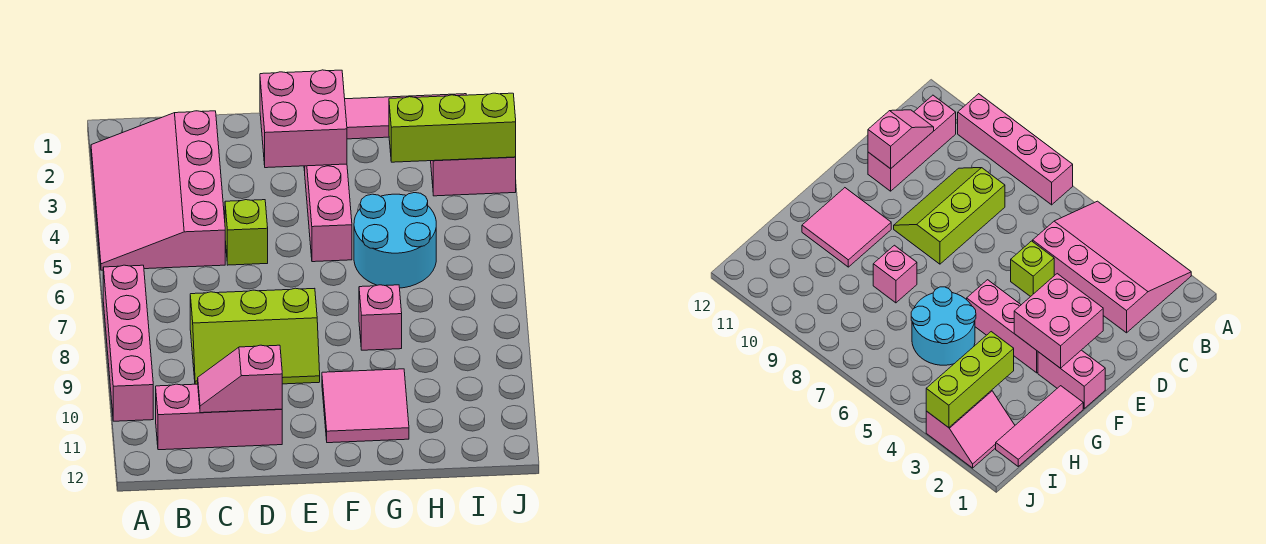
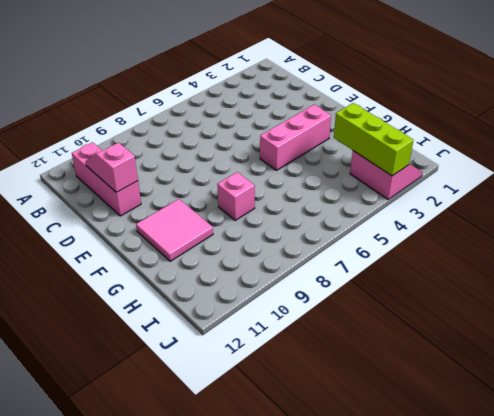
none -> pink 3x4 slope [91,111,225,270]
none -> pink 1x4 brick [103,265,153,421]
none -> lime 2x3 slope [190,288,320,384]

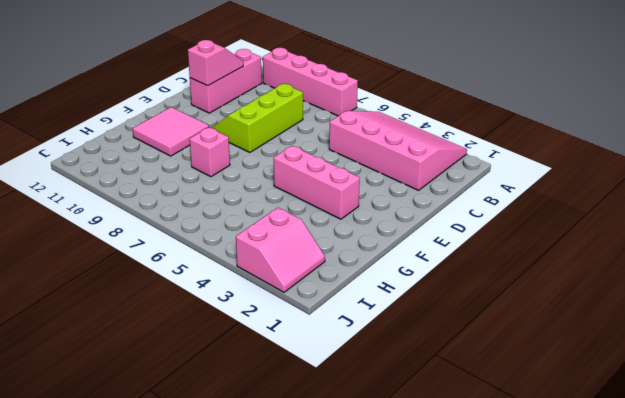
none -> lime 1x1 brick [225,200,268,265]
none -> pink 1x2 brick [1038,350,1105,408]
none -> pink 1x3 tile [345,94,466,139]

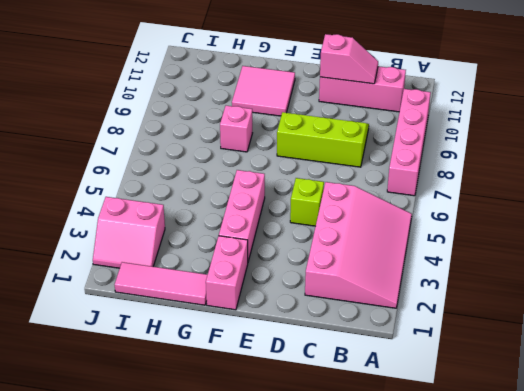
none -> cyan 2x2 round brick [354,193,436,288]
none -> pink 2x2 brick [260,70,347,168]
none -> lime 1x3 brick [389,93,516,162]

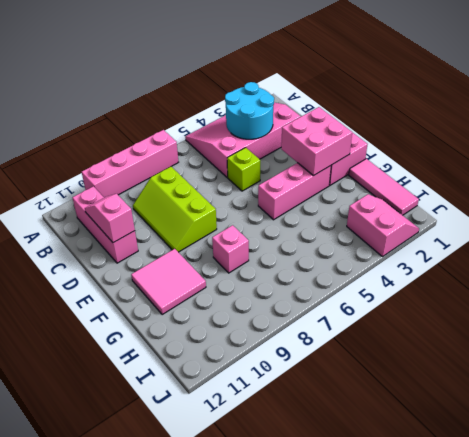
cyan 2x2 round brick [225,82,274,139] -> cyan 2x2 round brick moved to [354,193,436,288]
none -> lime 1x3 brick [389,93,516,162]

